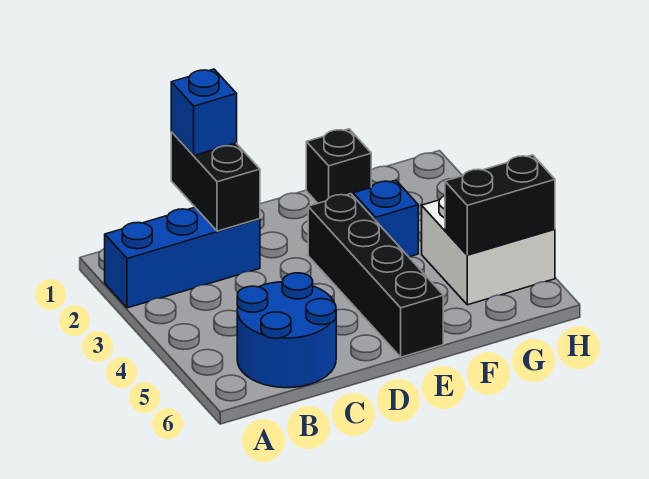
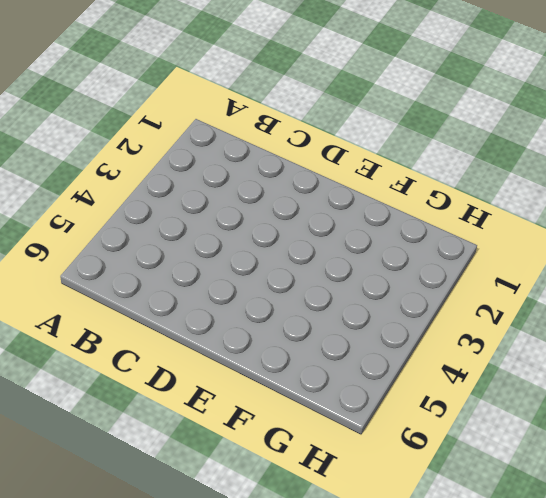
none -> blue 1x3 brick [105,207,260,308]
none -> blue 2x2 round brick [237,273,336,388]

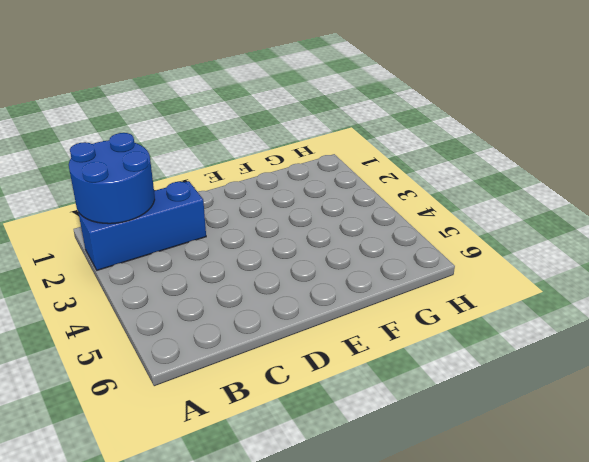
blue 2x2 round brick [69,133,155,224] -> blue 2x2 round brick moved to [237,273,336,388]
none -> black 1x4 brick [308,194,443,357]
none -> black 1x1 brick [306,129,371,203]

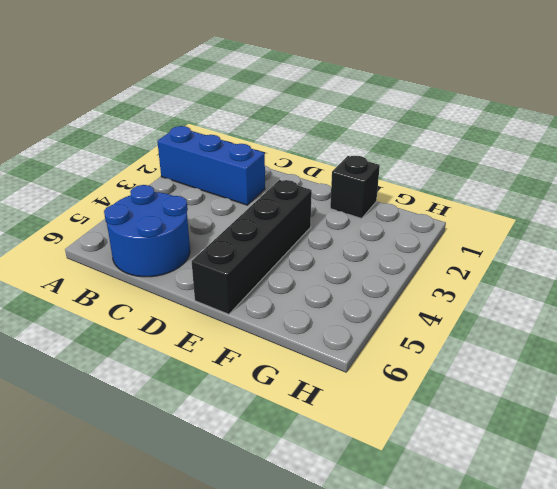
none -> blue 1x1 brick [353,180,418,257]
none -> white 2x2 brick [422,196,555,305]

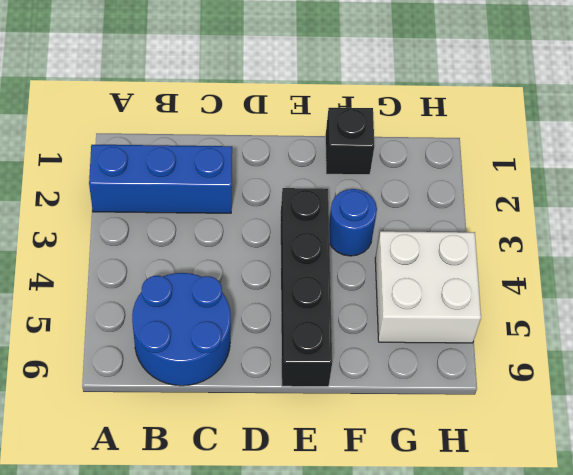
blue 1x1 round brick [329,189,377,256] -> blue 1x1 brick [353,180,418,257]
none -> black 1x2 brick [171,132,260,231]
none -> black 1x2 brick [445,155,555,255]

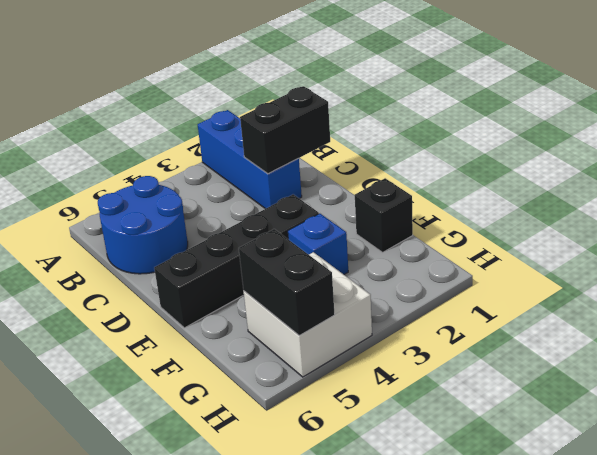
none -> blue 1x1 brick [171,69,237,155]

